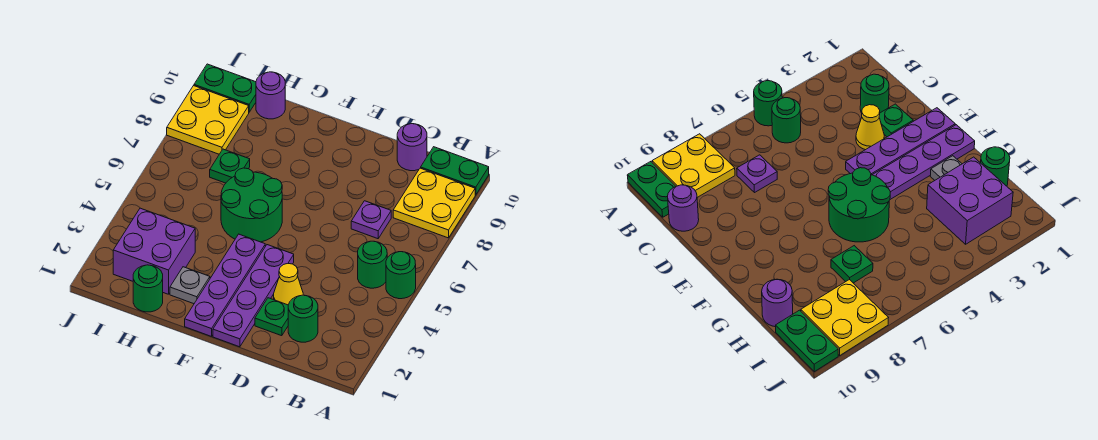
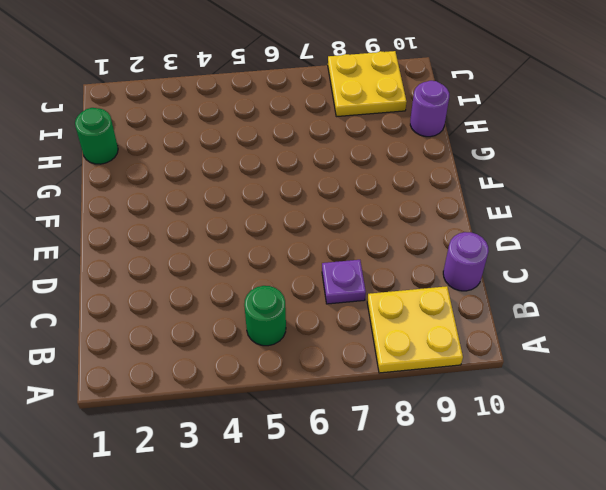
none -> green 1x1 round brick [386,252,416,299]
none -> green 1x2 plate [421,147,489,195]
none -> green 1x1 round brick [288,295,318,342]

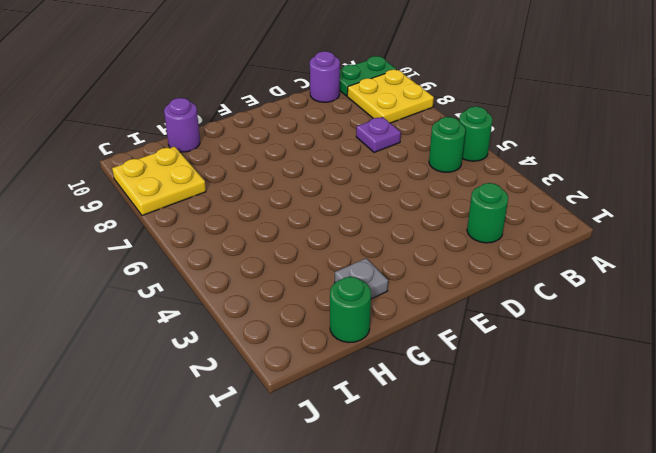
none -> green 1x1 plate [255,298,288,336]
none -> yellow 1x1 cone [274,264,303,305]
none -> purple 1x4 plate [213,245,294,347]

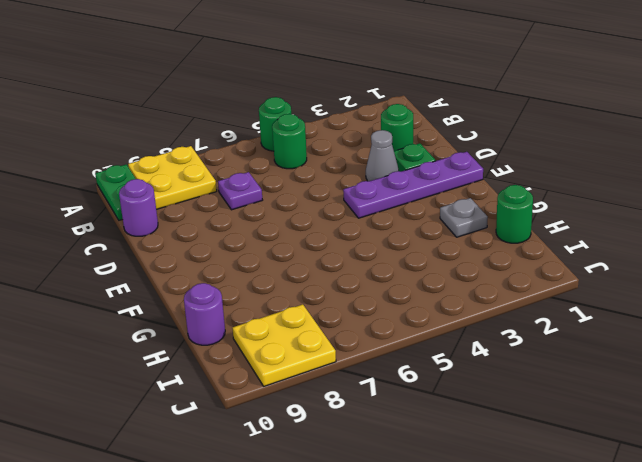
grey 1x1 cone [366,130,399,181] -> yellow 1x1 cone [274,264,303,305]
none -> purple 1x4 plate [185,234,265,336]
none -> green 2x2 round brick [221,168,282,242]
none -> purple 2x2 brick [113,208,195,294]

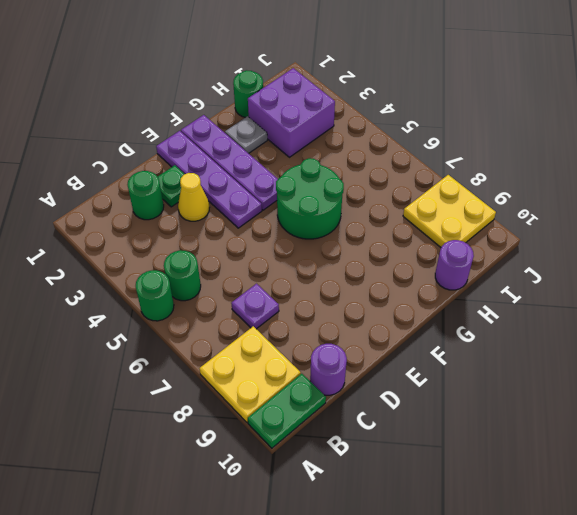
none -> green 1x1 plate [210,149,250,183]
none -> green 1x2 plate [194,64,256,112]

